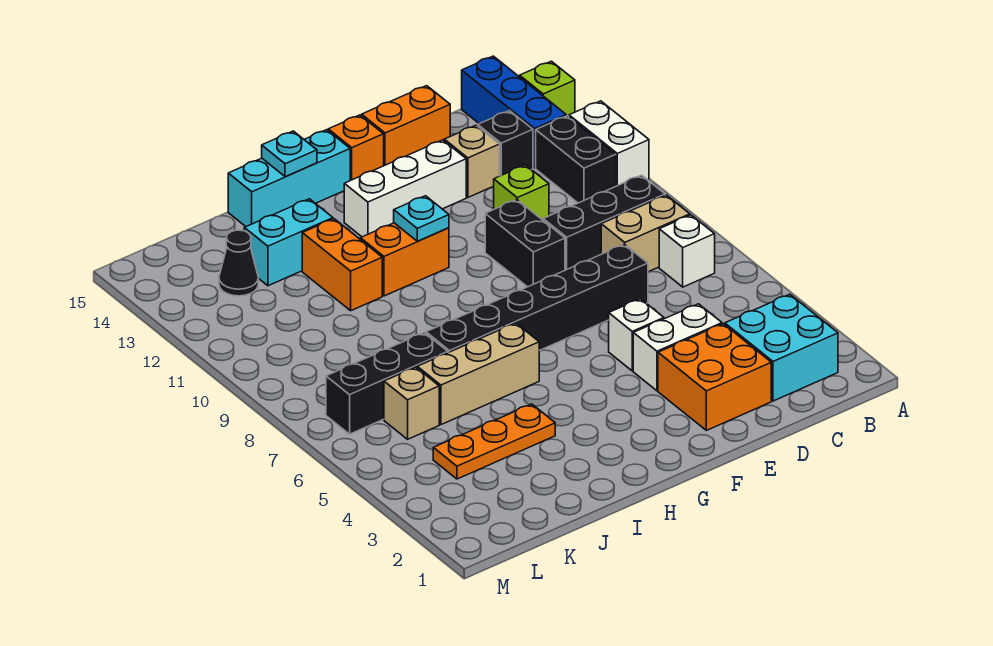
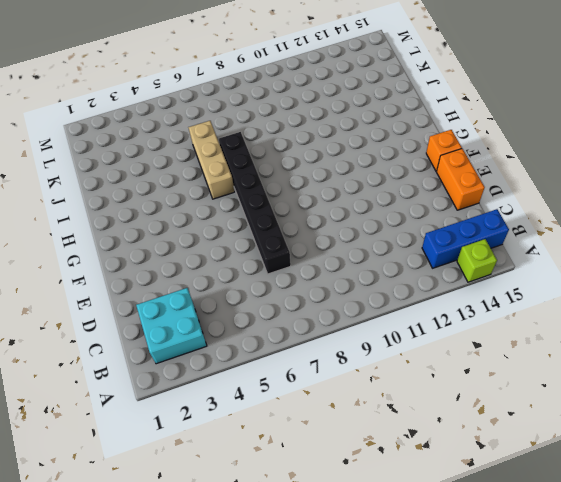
none -> white 1x2 brick [569,101,649,186]
none -> white 1x1 brick [659,215,715,287]
none -> tan 1x2 brick [601,195,690,272]
none -> black 1x3 brick [543,175,665,270]

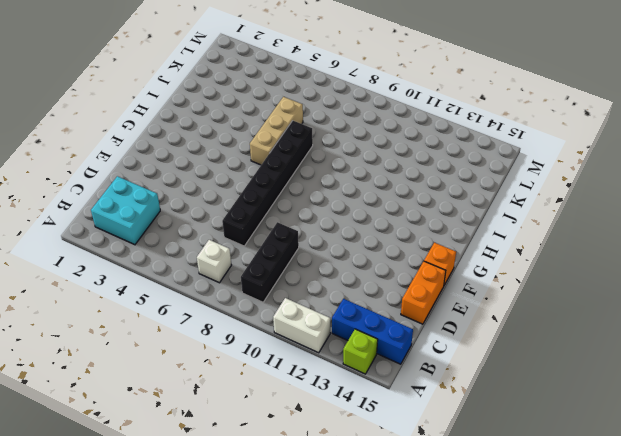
none -> tan 1x2 brick [601,195,690,272]
none -> black 1x2 brick [536,116,616,203]
none -> black 1x1 brick [478,111,533,176]
none -> orange 2x2 brick [658,324,771,430]

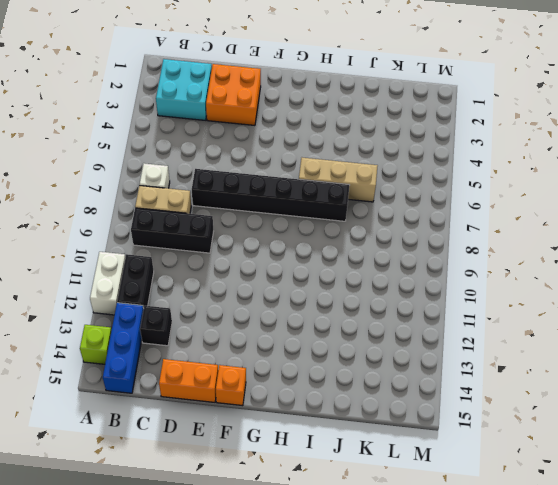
none -> white 1x2 brick [633,304,722,391]
none -> lime 1x1 brick [494,165,549,220]
none -> tan 1x1 brick [444,125,500,197]
none -> white 1x1 brick [609,299,664,371]

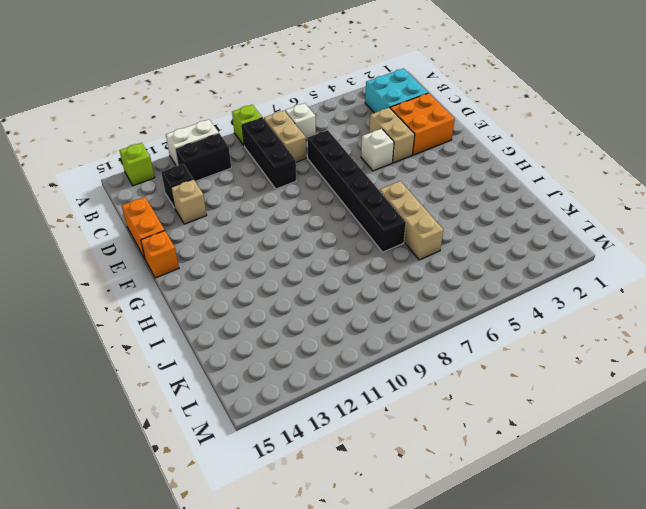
lime 1x1 brick [232,105,262,145] -> lime 1x1 brick moved to [494,165,549,220]
tan 1x2 brick [369,107,415,163] -> white 1x2 brick [633,304,722,391]
none -> blue 1x3 brick [462,56,566,168]
none -> black 1x2 brick [485,200,565,287]
none -> white 1x3 brick [344,140,466,237]
none -> orange 1x2 brick [360,223,449,296]

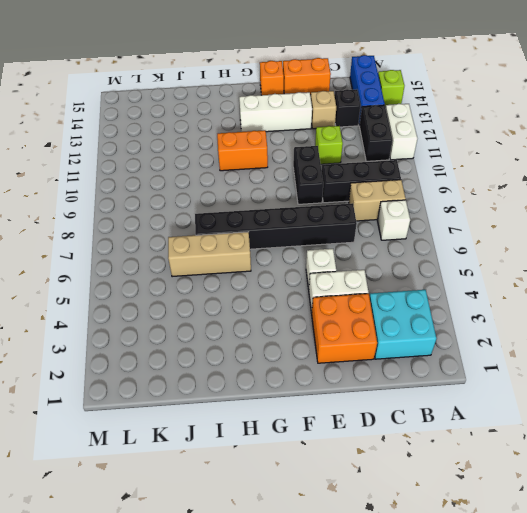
none -> cyan 1x3 brick [228,130,350,226]
none -> orange 1x3 plate [433,404,555,479]
none -> orange 1x2 brick [302,219,382,311]
none -> cyan 1x2 brick [244,199,333,286]

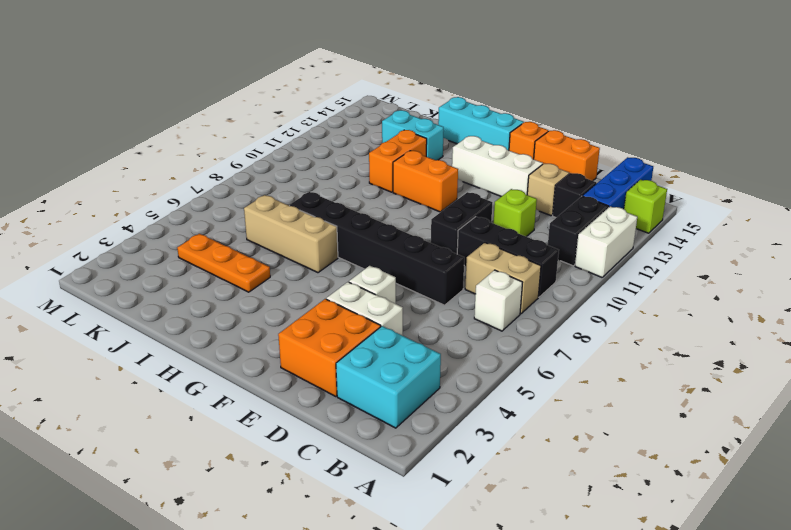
none -> black 1x3 brick [326,333,448,434]
none -> tan 1x1 brick [384,367,439,439]
none -> black 1x1 cone [219,230,258,296]
none -> cyan 1x1 plate [394,196,449,241]

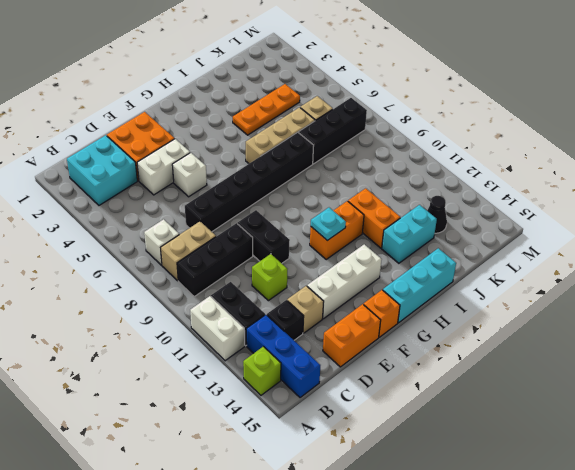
none -> cyan 1x1 plate [262,131,317,177]

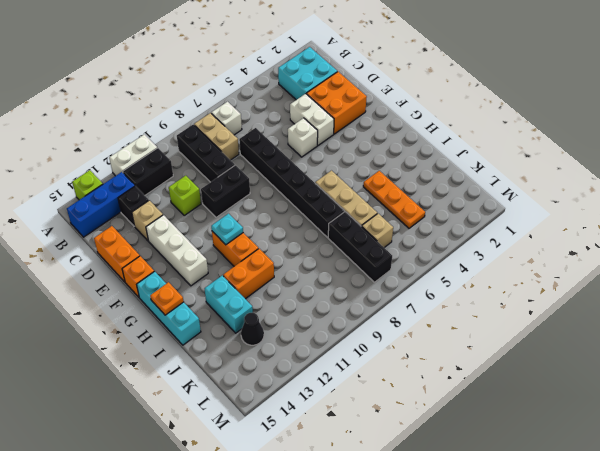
orange 1x1 plate [150,282,184,315] -> cyan 1x1 plate [262,131,317,177]

